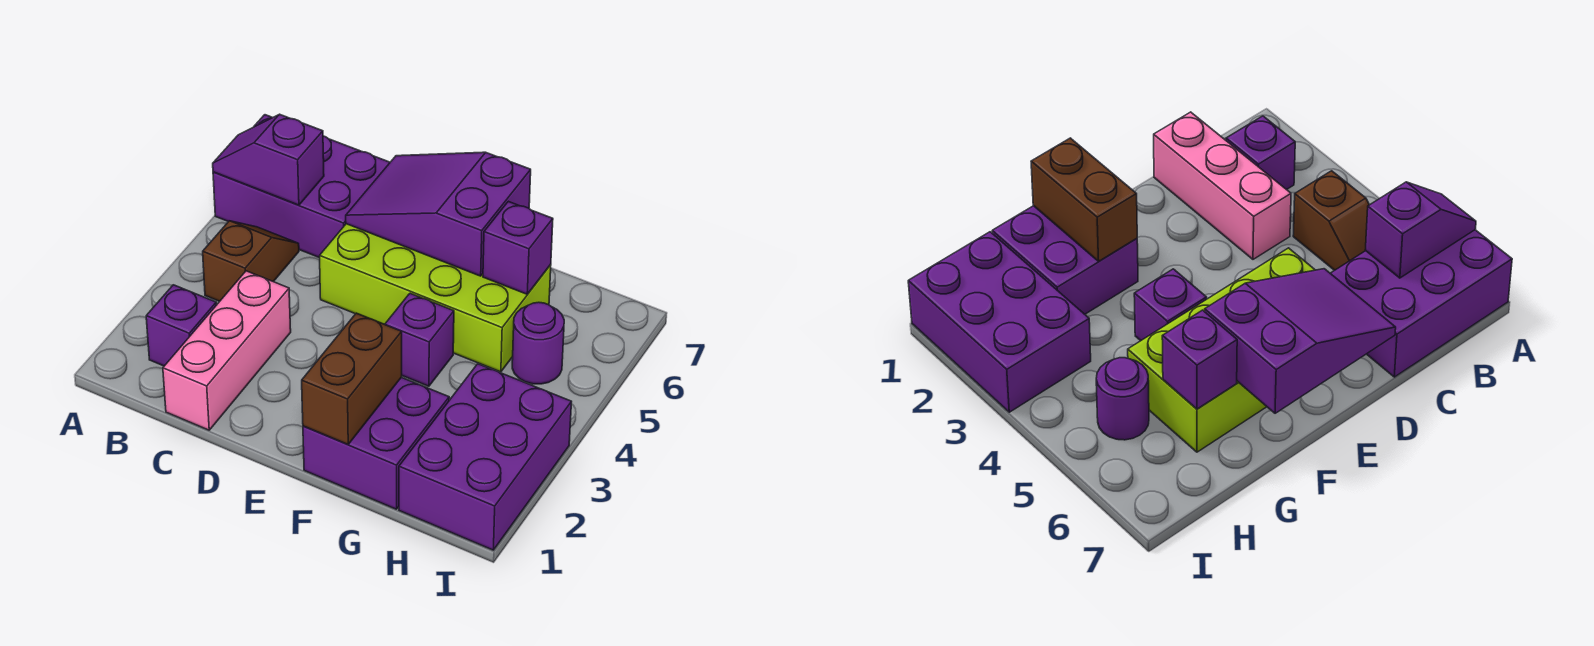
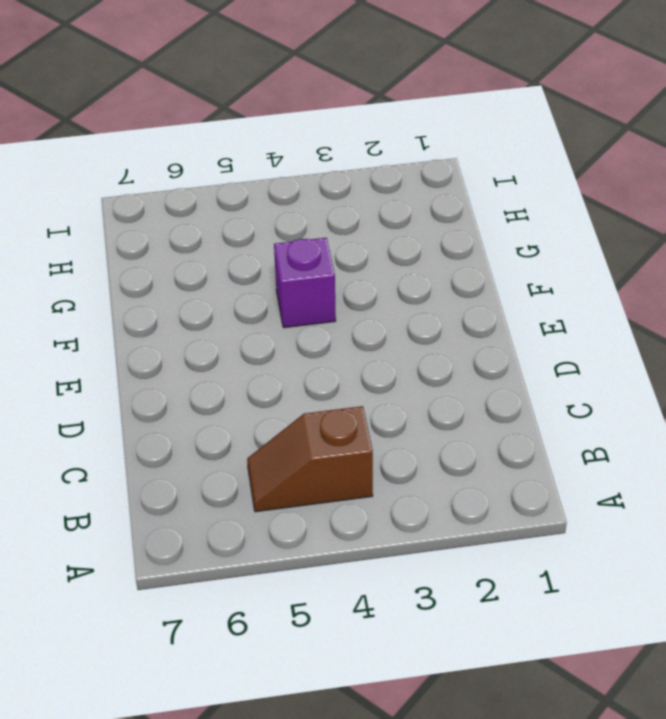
none -> purple 2x3 brick [213,115,390,258]
none -> purple 1x1 brick [146,285,216,366]
none -> pink 1x3 brick [163,271,291,430]

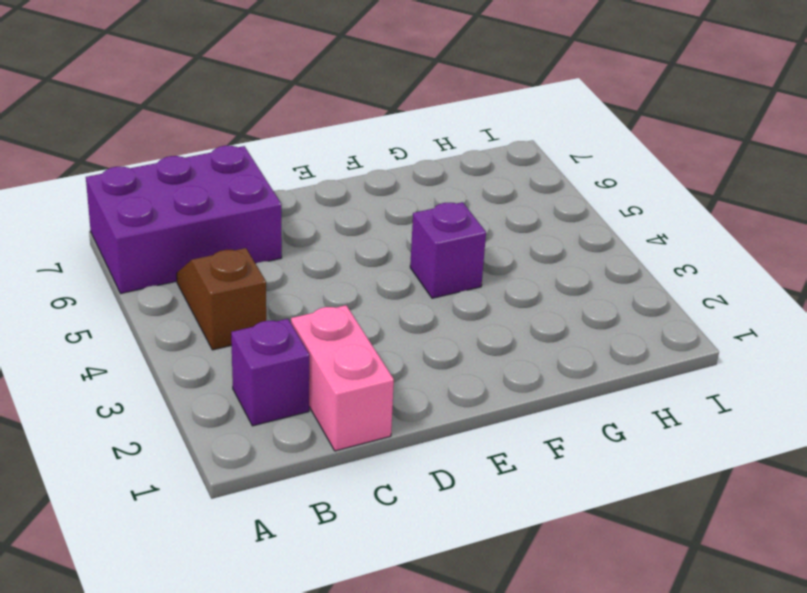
pink 1x2 brick [291,305,394,451] -> pink 1x3 brick [163,271,291,430]
none -> lime 2x4 brick [320,224,551,372]
none -> purple 2x2 brick [303,377,449,509]
none -> purple 2x3 brick [399,364,571,550]

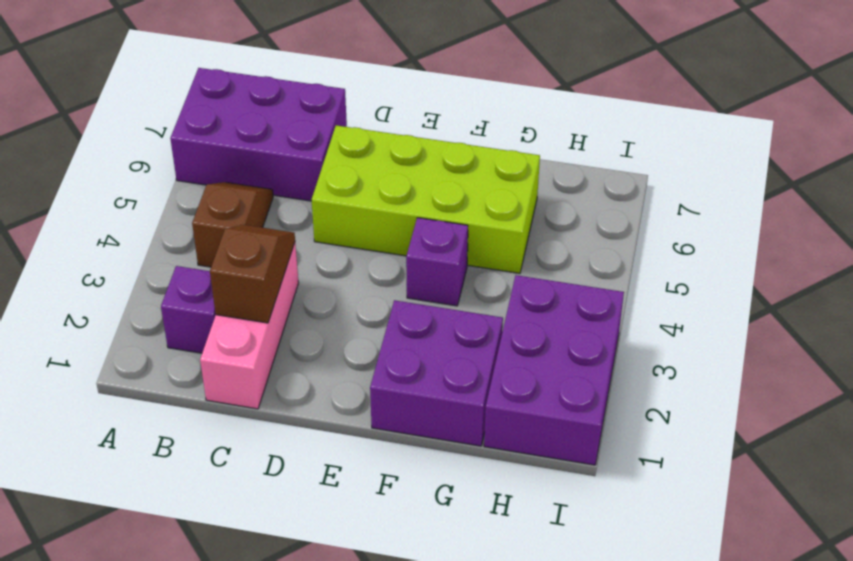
brown 1x2 slope [210,225,295,323] -> none
none -> purple 1x1 round brick [512,302,564,384]
none -> purple 1x2 slope [213,114,324,205]
none -> purple 2x3 slope [346,152,531,276]

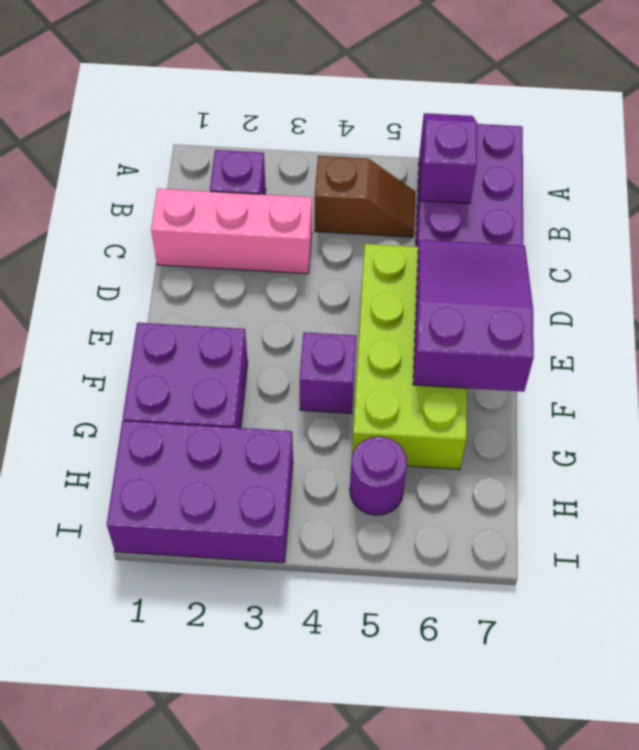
none -> brown 1x2 brick [302,313,402,444]
none -> purple 1x1 brick [483,201,553,294]

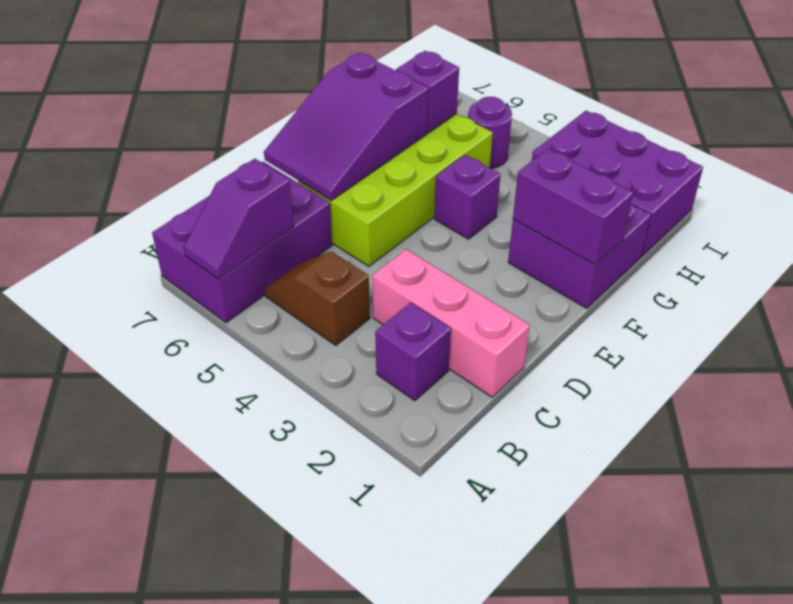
purple 1x2 brick [513,149,633,265] -> brown 1x2 brick [302,313,402,444]

